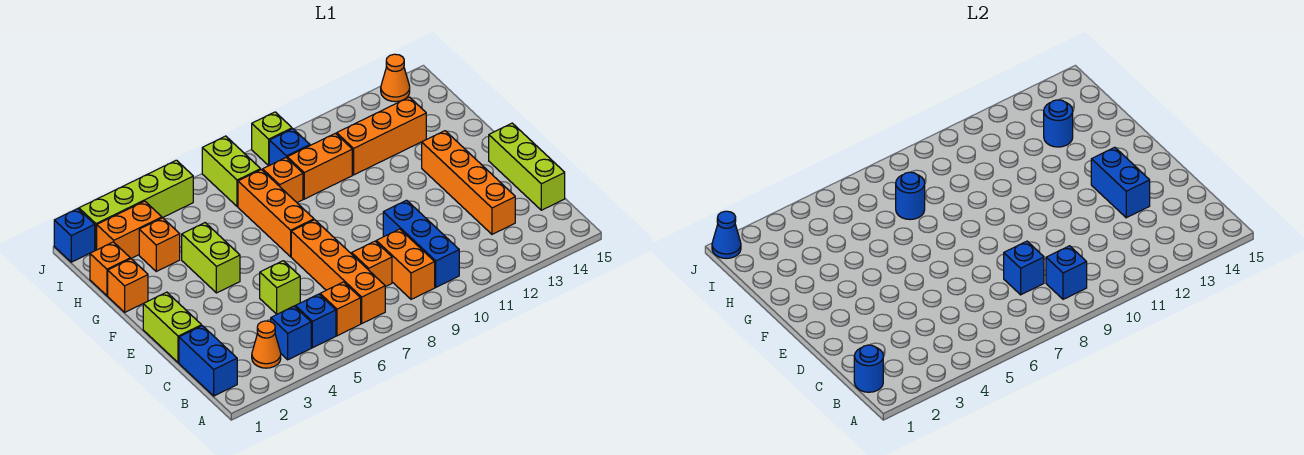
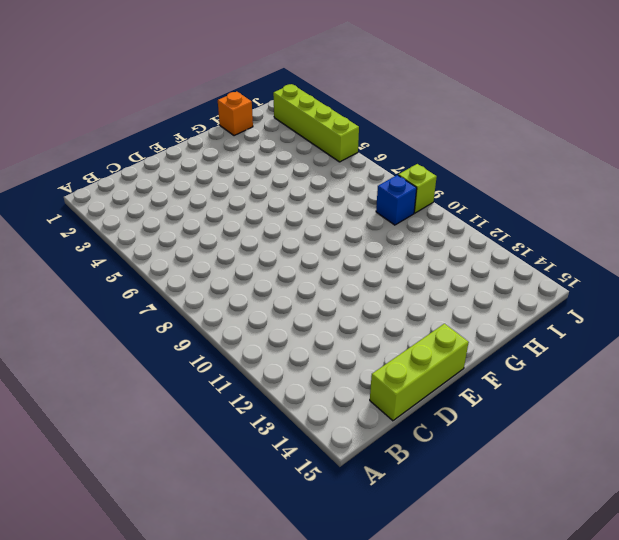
none -> blue 1x2 brick [179,326,237,396]
none -> orange 1x1 cone [252,321,281,368]
none -> blue 1x1 brick [271,306,311,360]
none -> blue 1x1 brick [295,294,336,348]

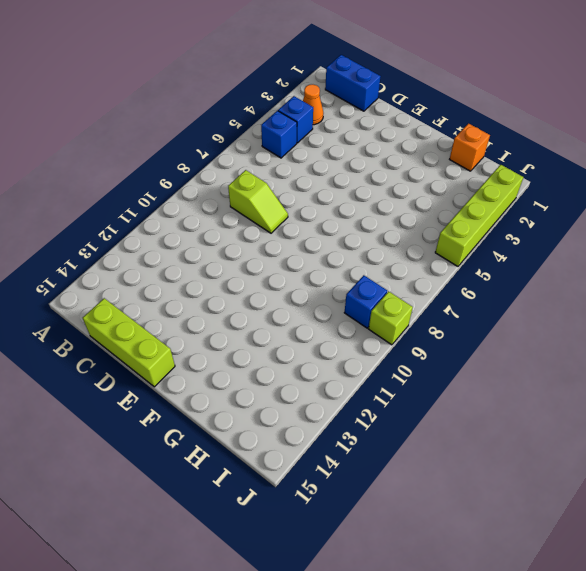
lime 1x2 slope [228,170,288,233] -> orange 1x1 brick [352,241,392,287]
none -> orange 1x1 brick [320,282,361,336]
none -> orange 1x4 brick [291,220,385,323]
none -> orange 1x2 brick [376,229,435,299]
none -> blue 1x3 brick [383,200,459,287]

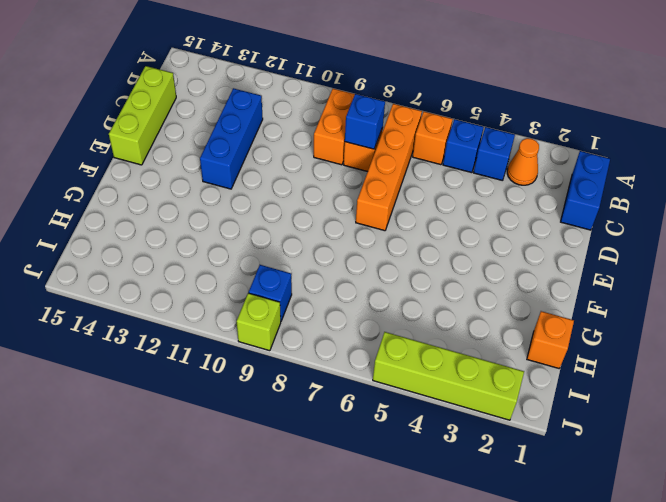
blue 1x3 brick [200,88,263,189] -> blue 1x3 brick moved to [383,200,459,287]
none -> orange 1x4 brick [422,131,515,234]
none -> lime 1x2 brick [143,292,202,363]
none -> lime 1x1 brick [260,261,300,314]
none -> lime 1x2 brick [182,223,240,293]

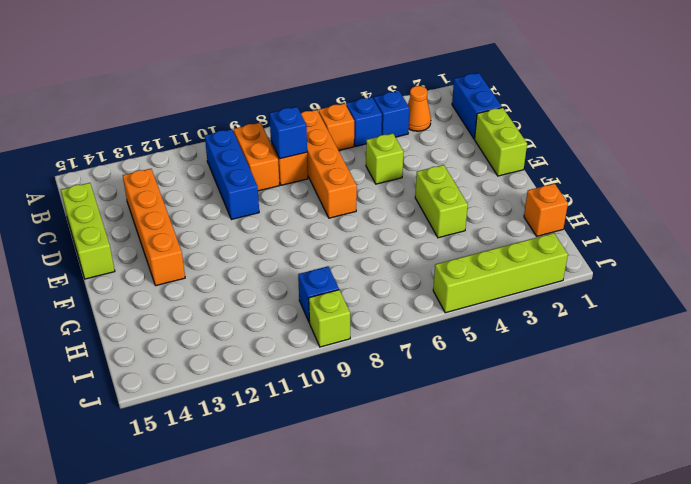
none -> orange 1x3 brick [238,170,314,257]
none -> orange 1x1 brick [108,259,148,312]
none -> orange 1x1 brick [139,218,180,271]
none -> orange 1x1 brick [263,158,303,203]

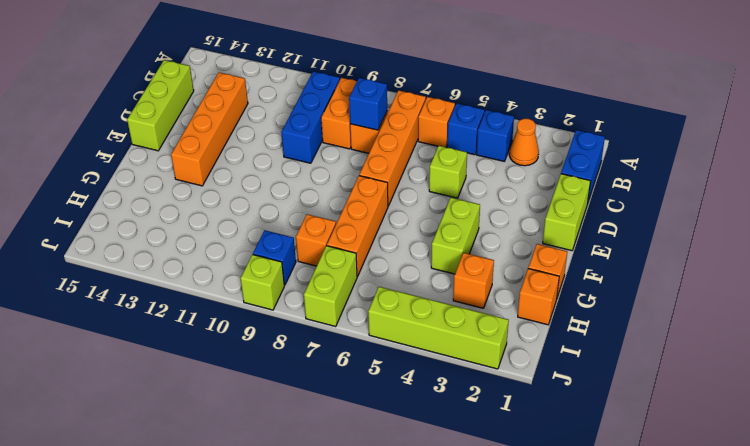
none -> orange 1x2 brick [287,133,352,199]
none -> orange 1x3 brick [337,97,426,175]
none -> orange 1x2 brick [97,201,162,259]
none -> blue 1x1 brick [54,209,95,262]

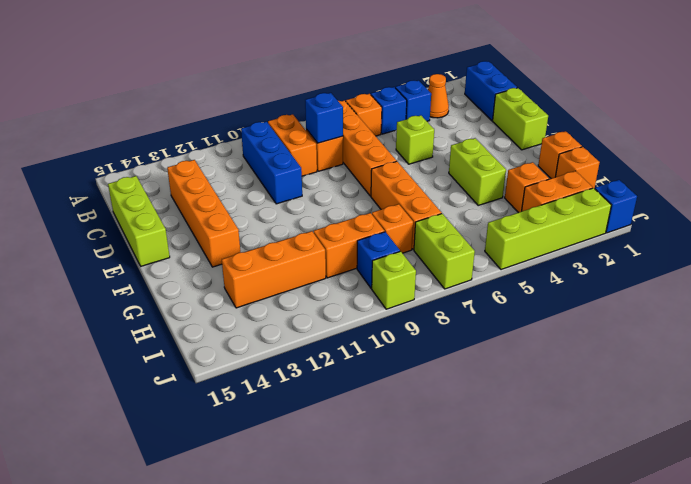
none -> orange 1x1 cone [381,54,410,102]
none -> blue 1x1 round brick [854,345,883,392]
none -> blue 1x1 brick [1046,246,1087,299]
none -> blue 1x2 brick [1091,147,1150,218]

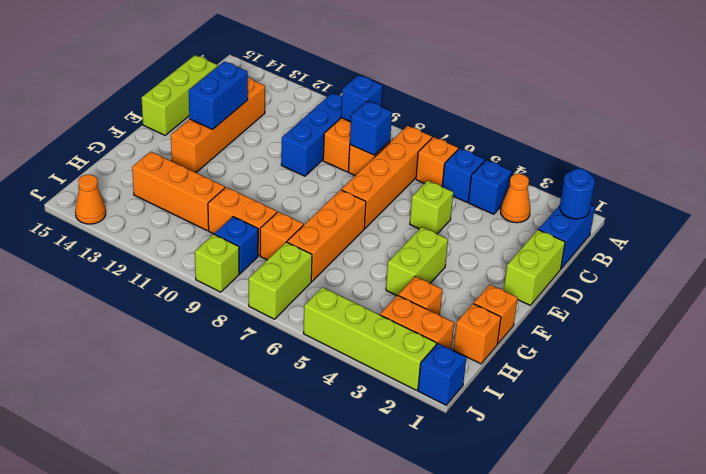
none -> blue 1x1 round brick [896,172,925,220]
none -> blue 1x1 round brick [1044,100,1073,147]
none -> blue 1x1 cone [712,211,741,259]

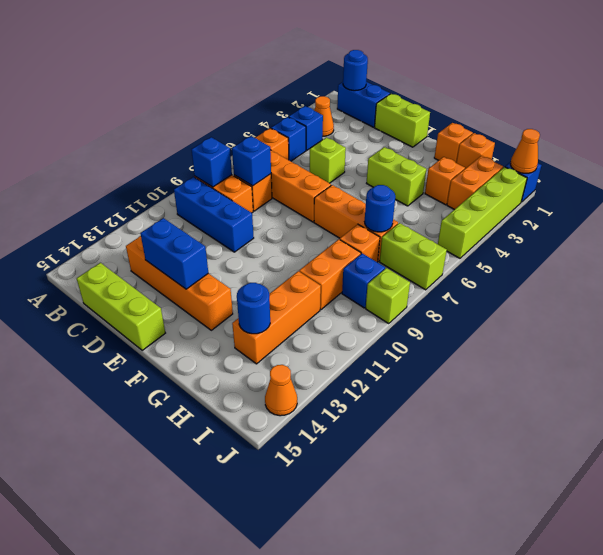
orange 1x1 cone [510,129,540,173] -> blue 1x1 cone [712,211,741,259]

